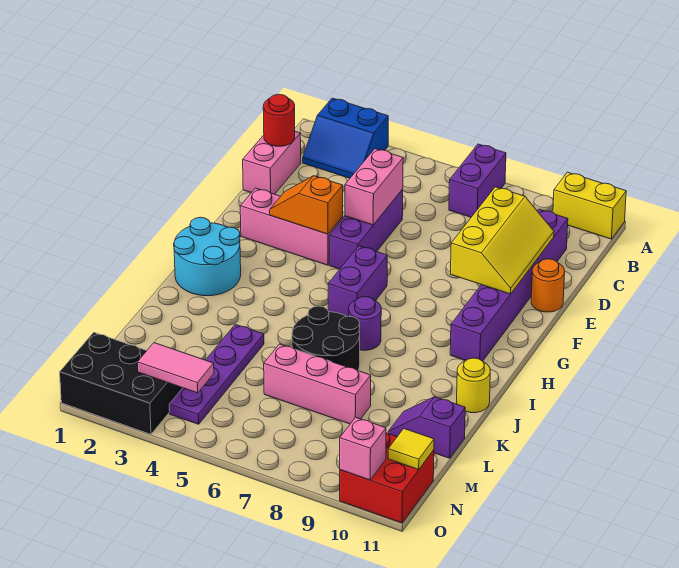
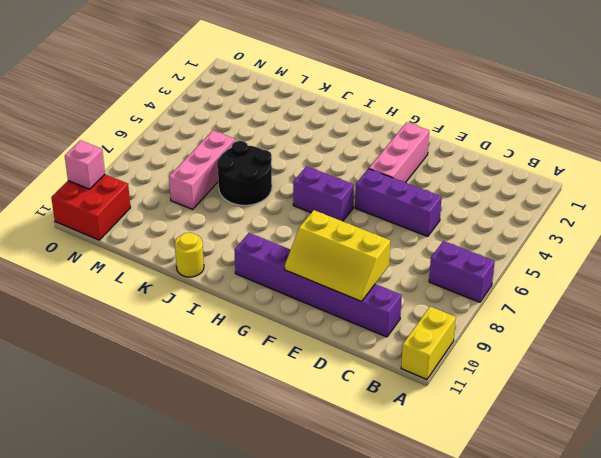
none -> blue 2x2 slope [303,98,388,178]
none -> pink 1x2 brick [243,131,301,194]
none -> orange 1x1 round brick [531,259,565,312]

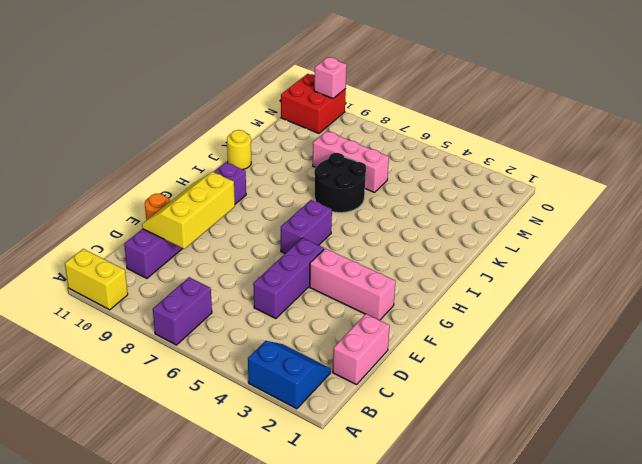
none -> cyan 2x2 round brick [174,217,241,296]
none -> purple 1x1 round brick [349,297,381,350]
none -> purple 1x4 plate [169,324,264,424]

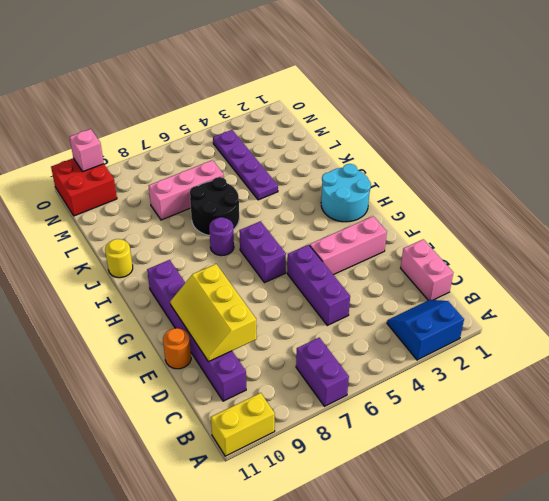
none -> purple 1x2 slope [388,397,465,458]
none -> black 2x3 brick [60,332,182,434]
none -> red 1x1 round brick [263,94,295,146]

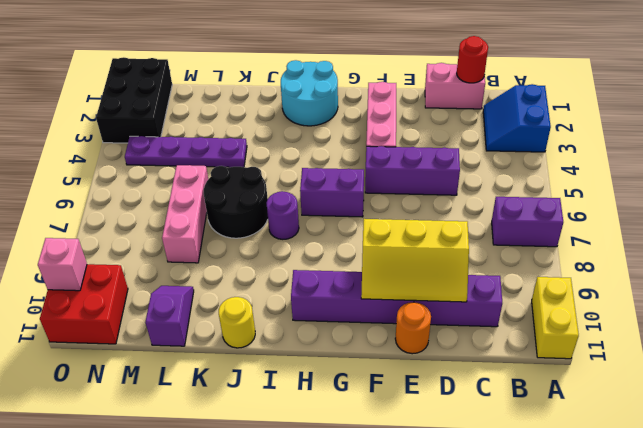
none -> pink 1x2 brick [345,149,403,225]
none -> orange 1x2 slope [270,176,343,234]
none -> pink 1x2 tile [137,343,214,393]

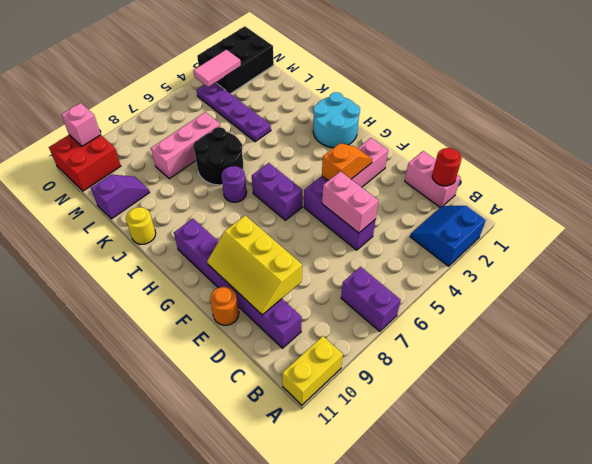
none -> yellow 1x1 tile [388,429,434,469]

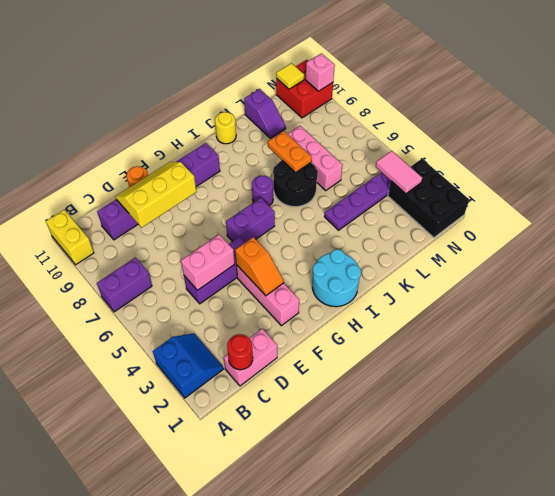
orange 1x2 plate [268,131,312,173] -> none

